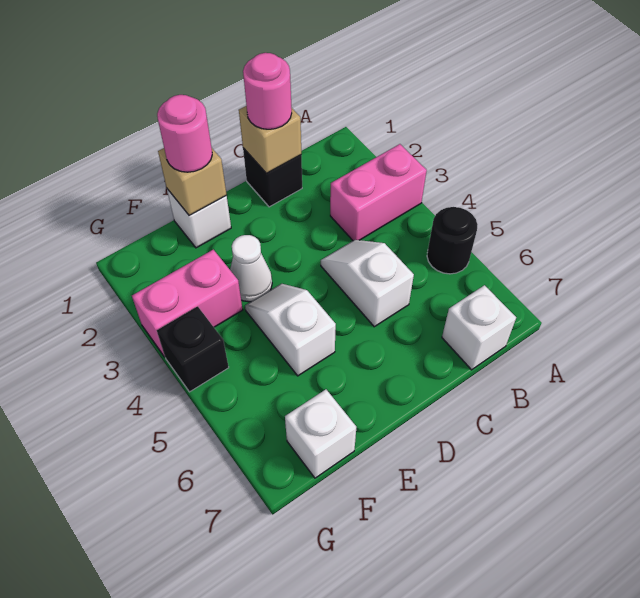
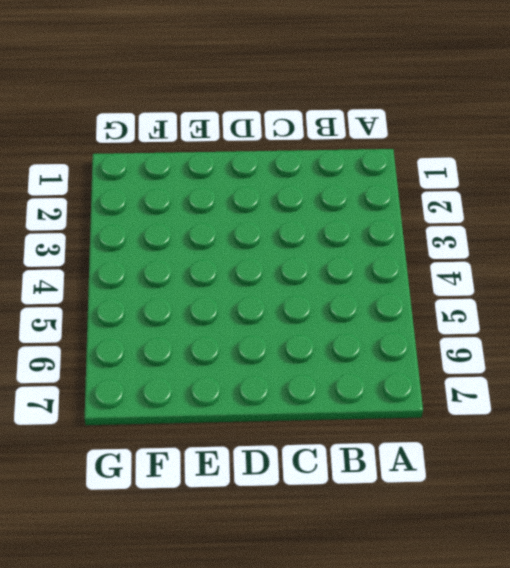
none -> pink 1x2 brick [330,144,427,241]
none -> black 1x1 round brick [427,207,478,274]
none -> white 1x1 brick [442,285,516,370]

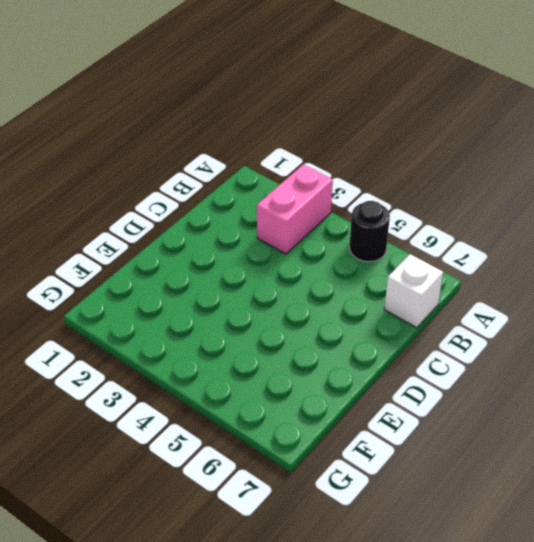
none -> black 1x1 brick [243,148,302,207]
none -> white 1x2 slope [321,240,414,327]
none -> white 1x1 brick [167,189,231,248]

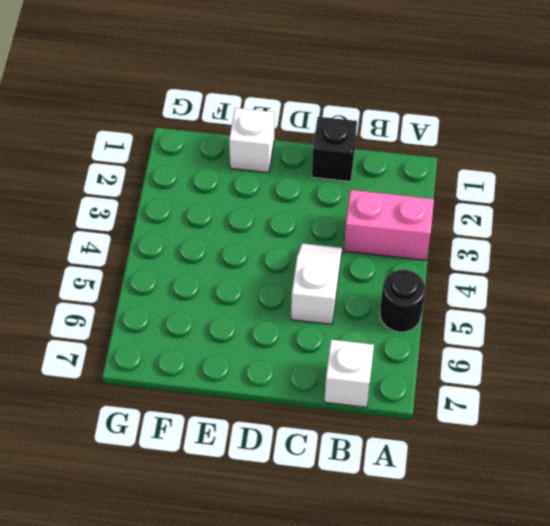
none -> white 1x1 cone [230,235,272,302]
none -> white 1x2 slope [245,284,336,376]
none -> pink 1x2 brick [132,250,243,357]

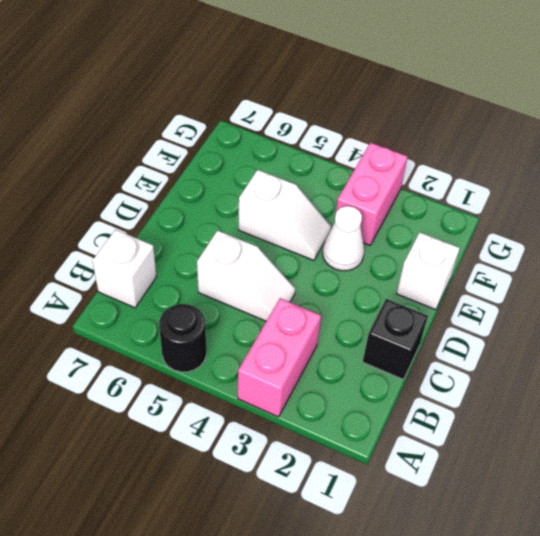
none -> white 1x1 brick [285,389,357,478]
none -> black 1x1 brick [157,306,229,392]
none -> tan 1x1 brick [239,106,301,173]

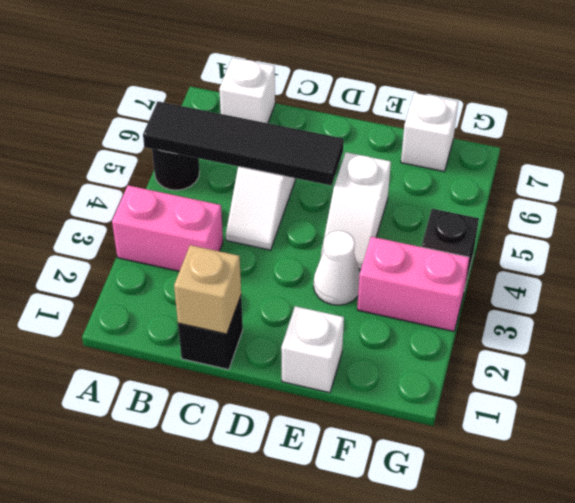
black 1x4 tile [143,101,344,186] -> none
none -> tan 1x1 brick [158,148,226,215]
none -> pink 1x1 round brick [243,53,292,129]
none -> pink 1x1 round brick [157,95,212,172]

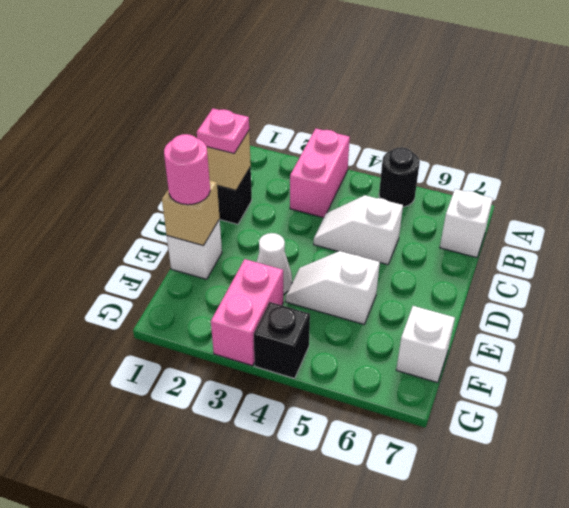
pink 1x1 plate [197,109,249,153] -> pink 1x1 round brick [243,53,292,129]

